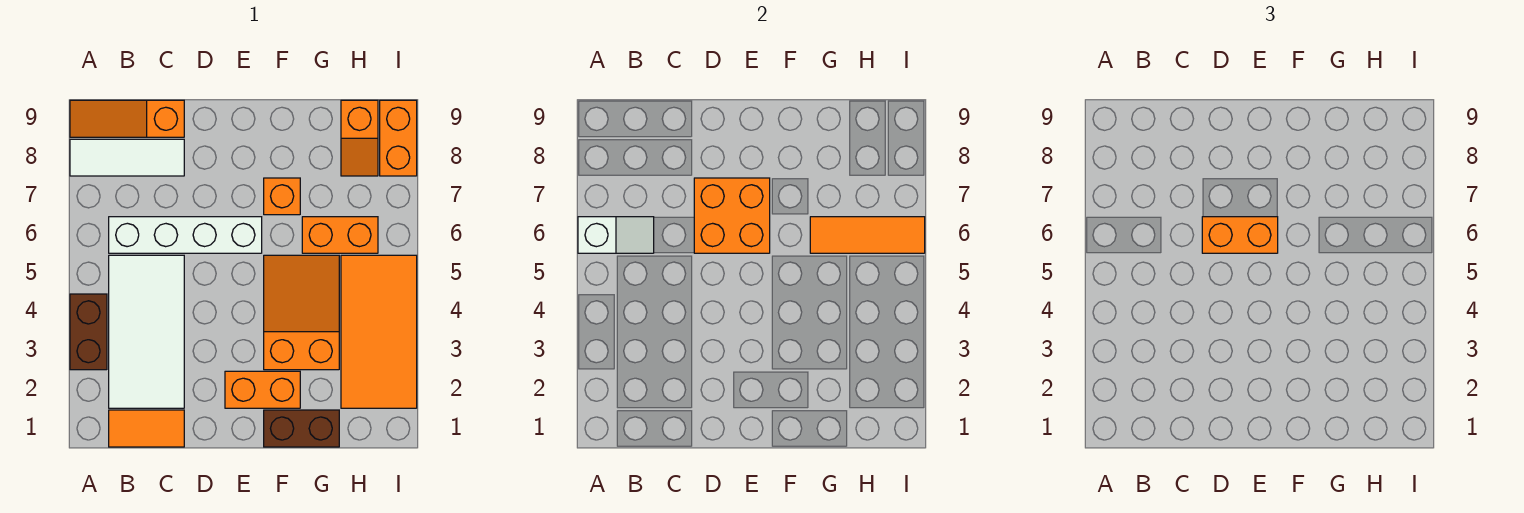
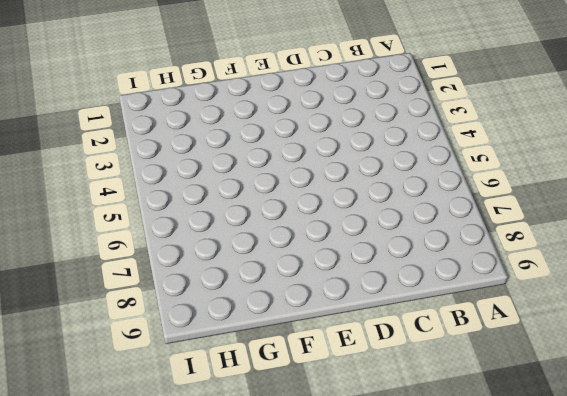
none -> brown 1x2 brick [70,294,107,370]
none -> white 1x3 tile [70,139,184,176]
none -> orange 1x3 slope [70,100,184,137]

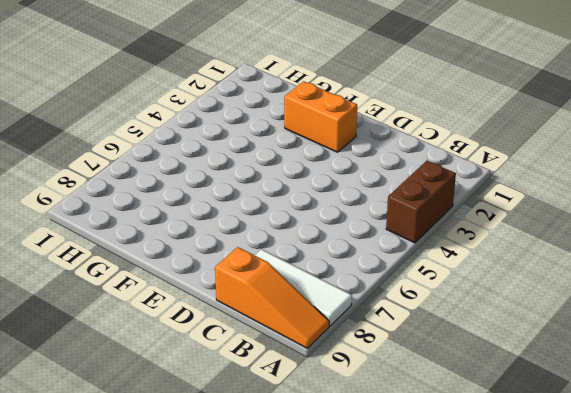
none -> orange 1x2 tile [109,410,184,447]
none -> white 2x4 tile [109,255,184,408]
none -> white 1x4 brick [109,217,262,253]

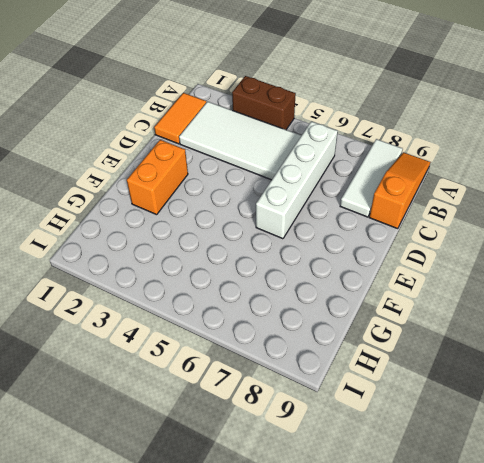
none -> brown 1x2 brick [264,410,339,447]
none -> orange 2x3 slope [264,255,339,370]
none -> orange 1x1 brick [264,178,300,215]

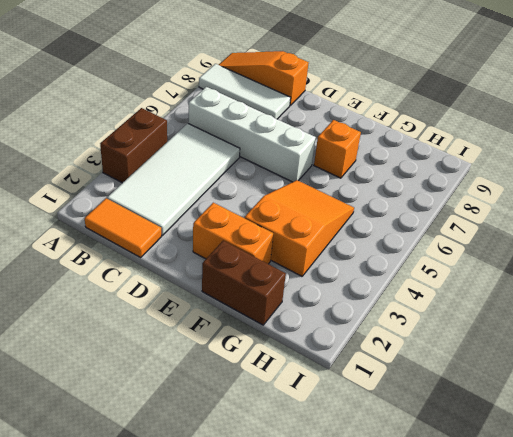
none -> orange 1x2 brick [302,217,378,253]
none -> orange 2x4 tile [341,255,417,408]
none -> orange 1x2 slope [341,100,378,176]

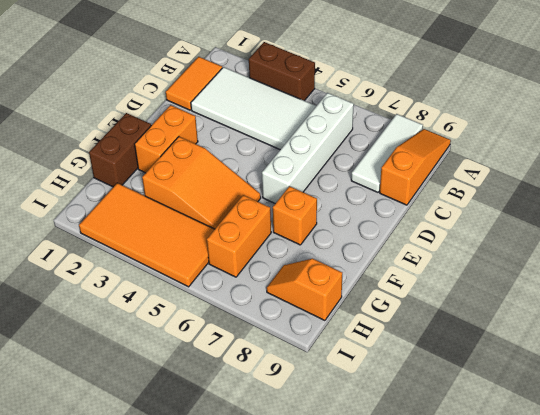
none -> orange 1x2 brick [380,100,417,176]
none -> white 1x2 slope [578,217,654,253]
none -> orange 2x2 brick [694,178,770,253]

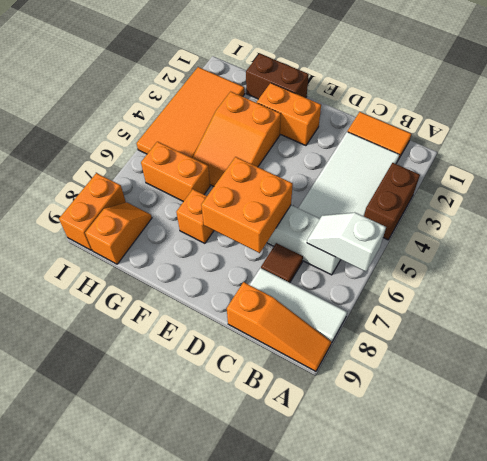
brown 1x1 tile [261,243,303,283] -> none
none -> orange 1x3 tile [810,217,925,253]
none -> orange 1x2 brick [1202,217,1278,253]

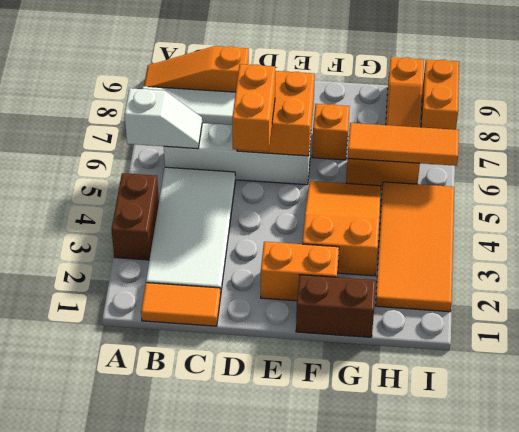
orange 1x2 brick [232,64,275,152] -> orange 1x2 brick turned to [1202,217,1278,253]

